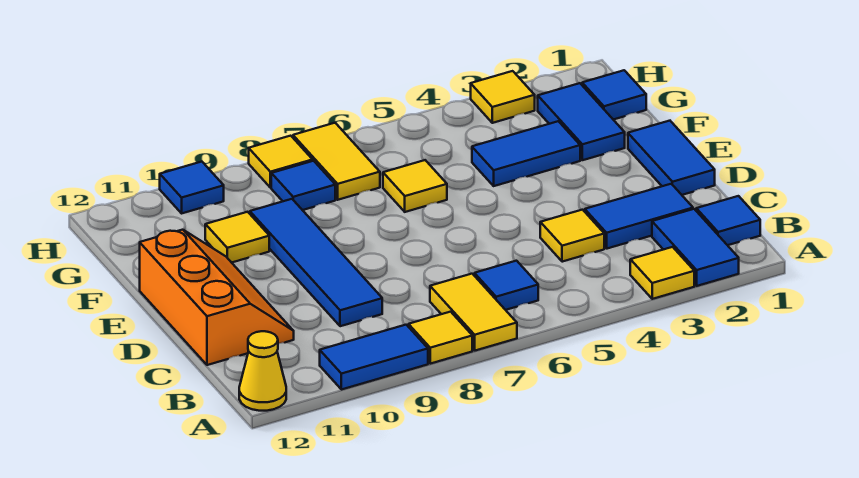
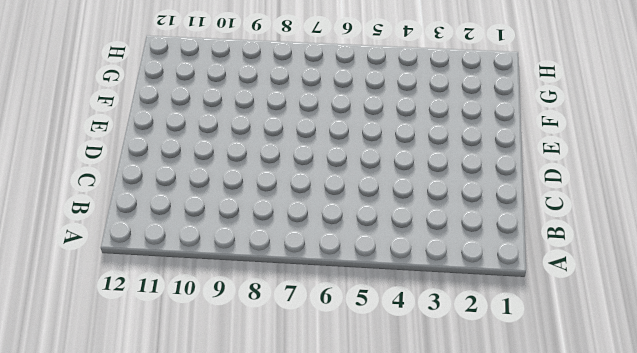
none -> blue 1x2 tile [652,209,739,286]
none -> yellow 1x1 tile [630,247,694,299]
none -> yellow 1x2 tile [430,274,517,351]

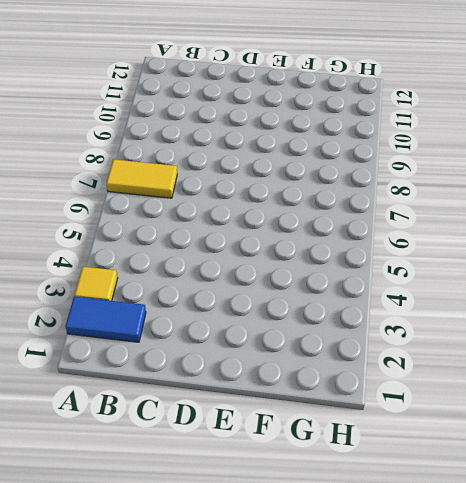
none -> yellow 1x1 tile [408,312,472,364]
none -> blue 1x2 tile [320,325,428,390]
none -> yellow 1x1 cone [239,331,286,411]

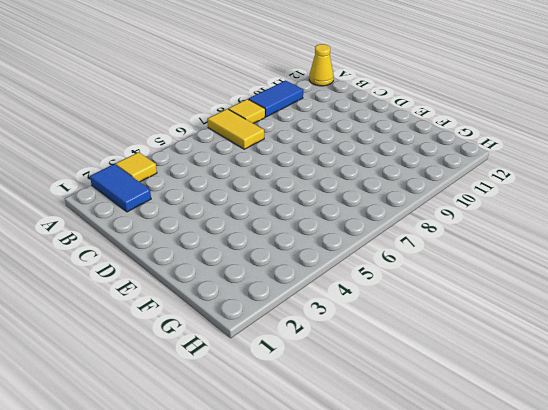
none -> blue 1x1 tile [696,196,760,245]
none -> blue 1x1 tile [474,261,538,310]
none -> blue 1x2 tile [585,184,693,249]

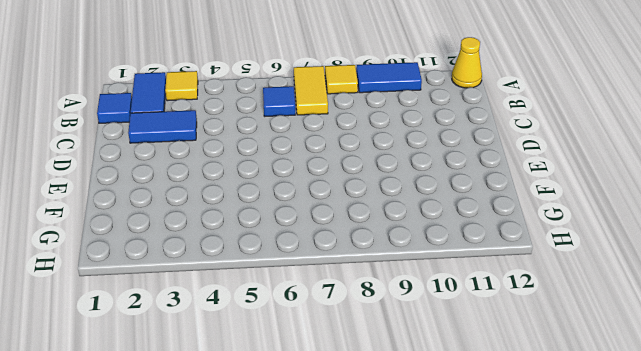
none -> yellow 1x1 tile [540,210,604,262]
none -> blue 1x4 tile [250,199,382,326]
none -> orange 2x3 slope [140,230,294,365]

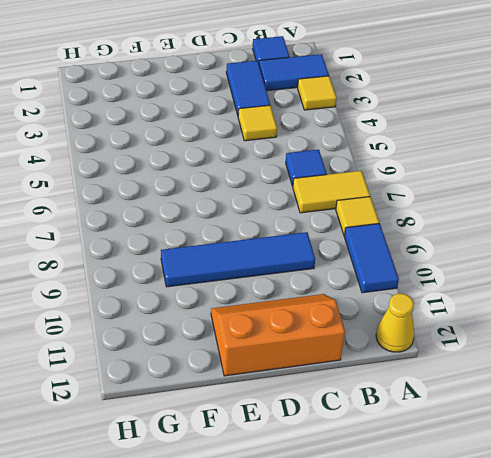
none -> blue 1x2 tile [628,121,715,195]
none -> blue 1x2 tile [538,83,625,160]
none -> blue 1x2 tile [472,121,580,186]

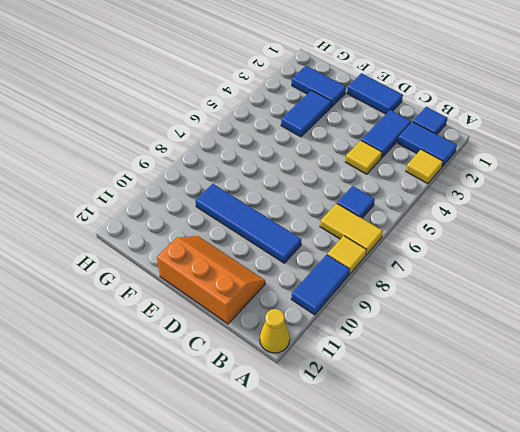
none -> yellow 1x1 tile [383,160,447,212]
none -> yellow 1x1 tile [205,212,269,263]
none -> blue 1x1 tile [582,70,646,120]

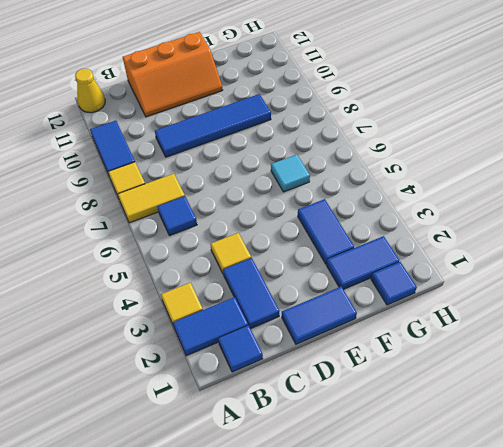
cyan 1x1 tile [271,155,310,192] -> yellow 1x1 tile [383,160,447,212]
none -> yellow 1x1 tile [205,212,269,263]
none -> yellow 1x2 tile [293,123,380,200]
none -> blue 1x1 tile [271,161,335,210]

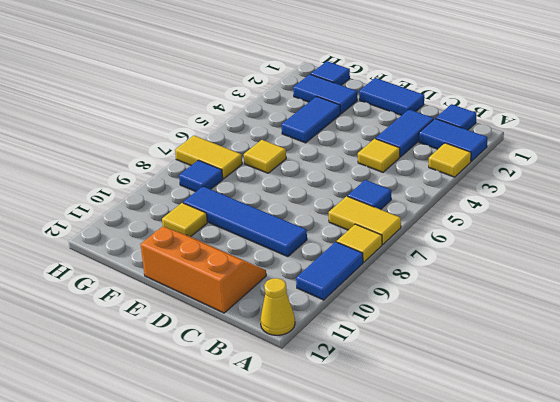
none -> yellow 1x1 tile [471,71,535,123]
none -> yellow 1x1 tile [249,136,313,188]
none -> blue 1x1 tile [160,162,224,213]

